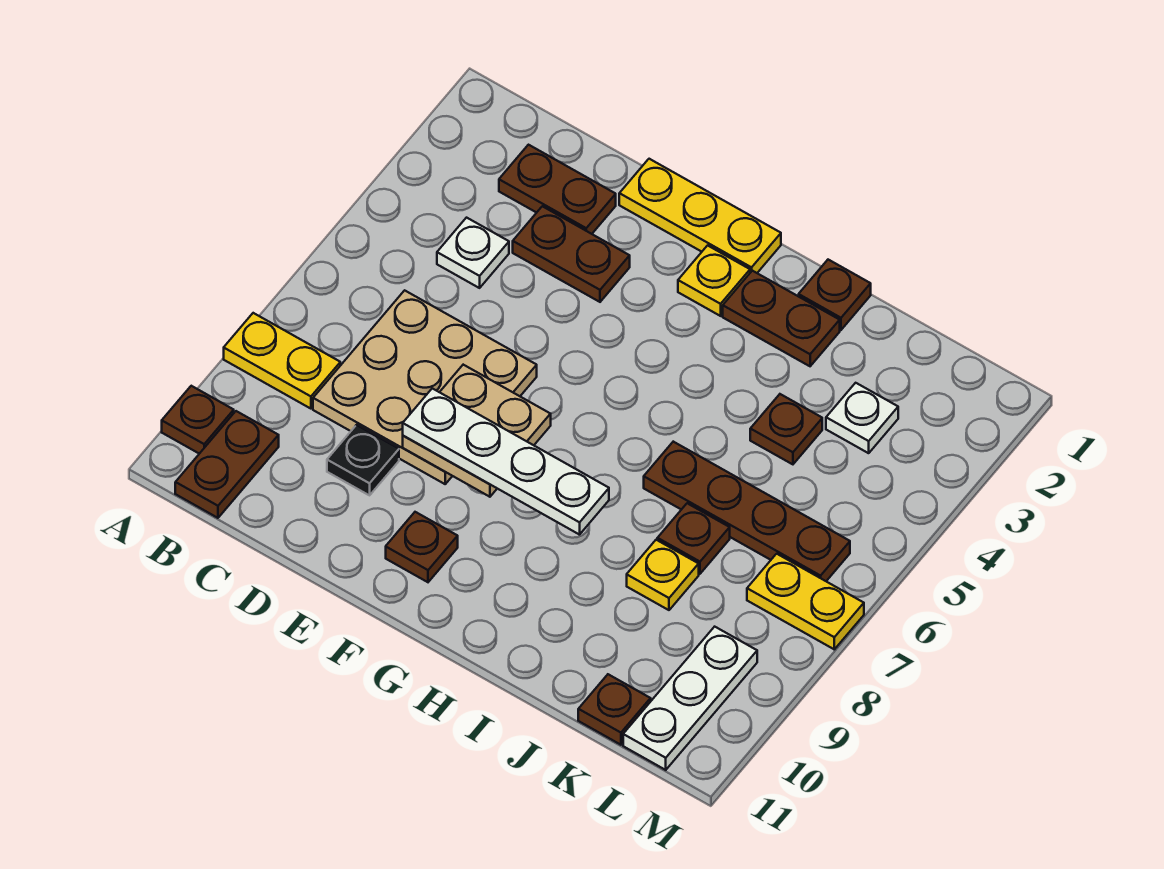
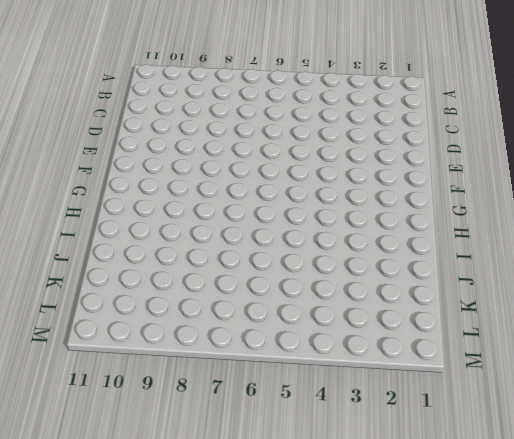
none -> yellow 1x2 plate [224,313,340,409]
none -> brown 1x1 plate [162,386,234,454]
none -> brown 1x2 plate [175,411,279,518]

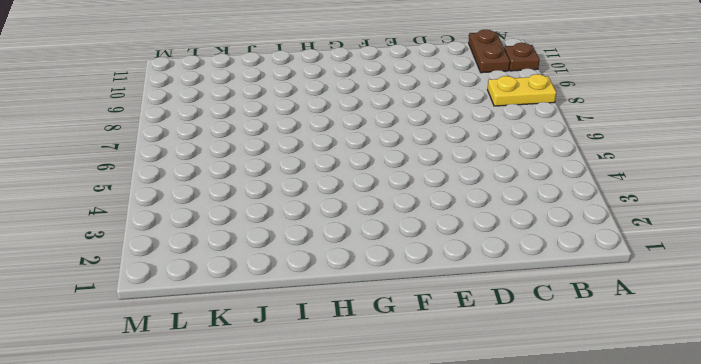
none -> brown 1x2 plate [499,145,616,234]
none -> white 1x1 plate [437,218,509,288]
none -> tan 3x3 plate [313,290,537,484]

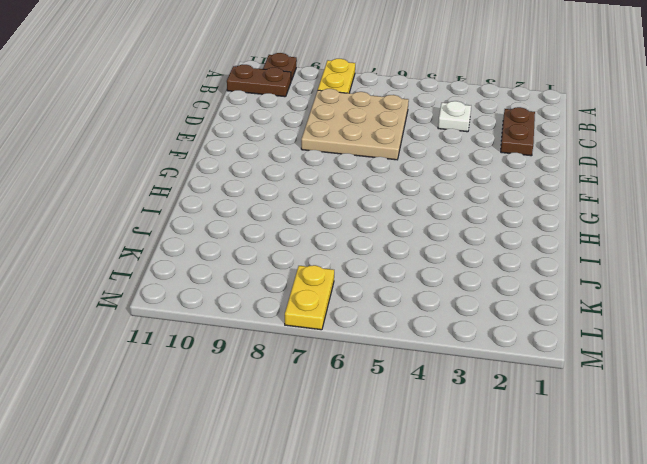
none -> brown 1x2 plate [513,206,630,302]
none -> black 1x1 plate [327,425,399,495]
none -> yellow 1x3 plate [619,159,781,273]

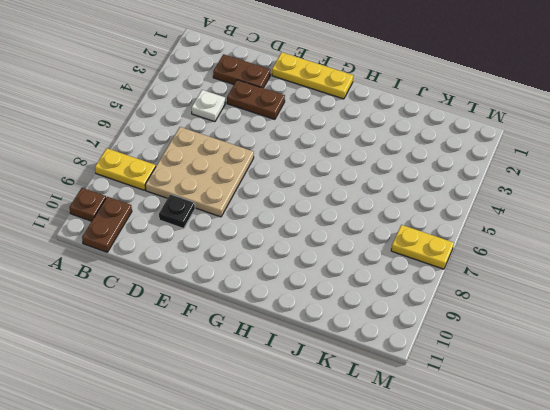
none -> brown 1x1 plate [386,512,458,582]
none -> yellow 1x1 plate [678,245,750,316]
none -> brown 1x2 plate [723,271,840,366]

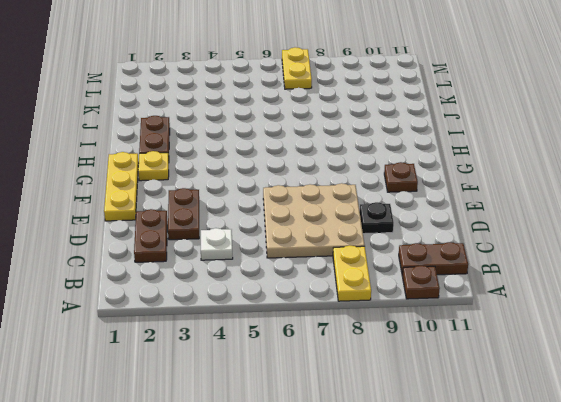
none -> brown 1x1 plate [799,260,871,330]
none -> brown 1x4 plate [644,442,850,581]
none -> brown 1x1 plate [750,394,822,464]

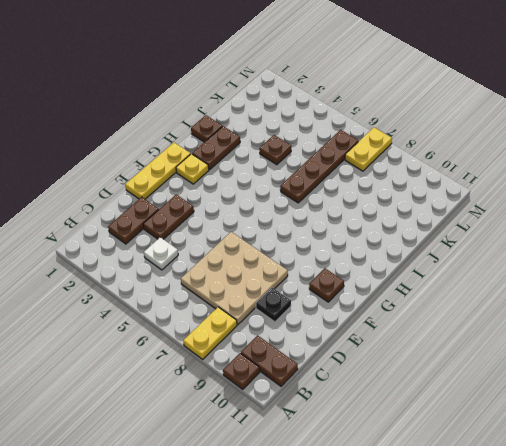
none -> brown 1x1 plate [657,503,730,574]
none -> yellow 1x1 plate [627,540,699,610]
none -> white 1x1 plate [826,383,898,453]

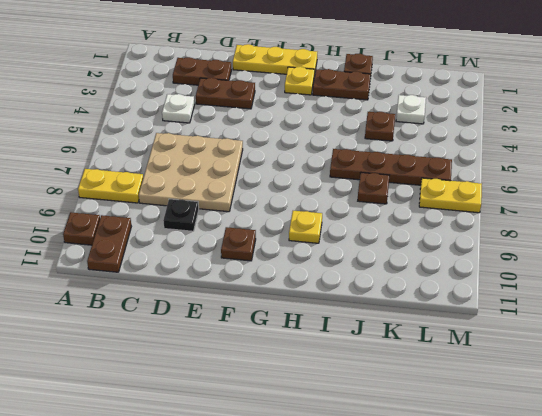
yellow 1x1 plate [289,211,322,243] -> yellow 1x1 plate moved to [627,540,699,610]
none -> brown 1x1 plate [578,674,651,745]
none -> white 1x3 plate [623,627,757,770]
none -> tan 2x2 plate [403,365,551,497]

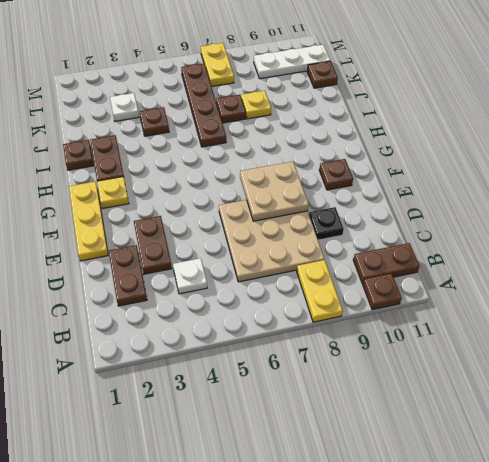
none -> white 1x4 plate [403,388,609,535]

